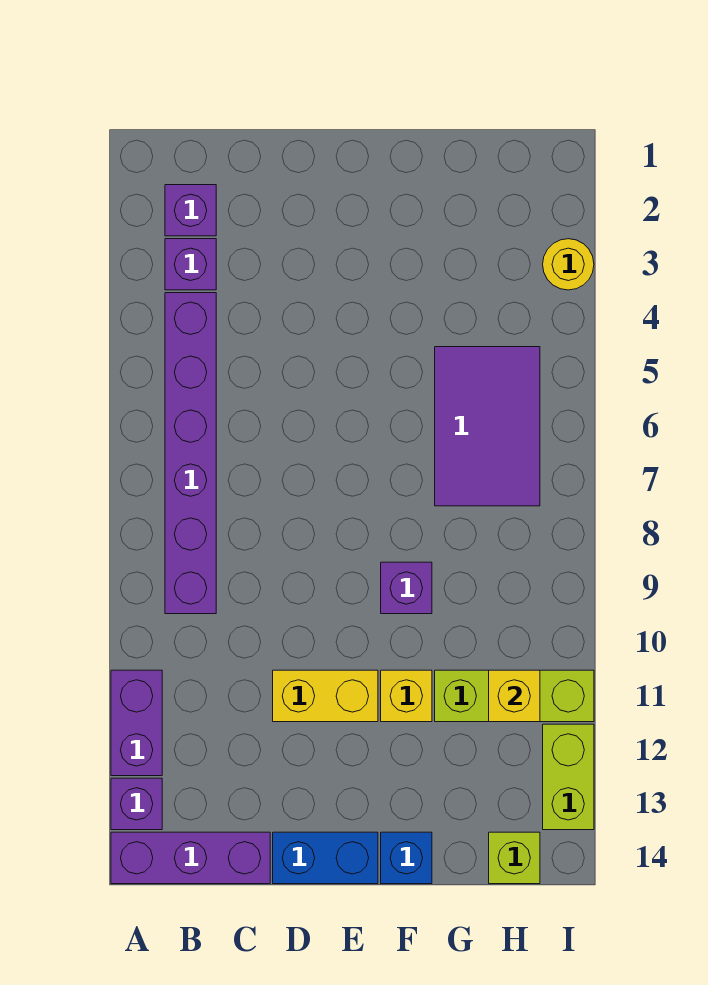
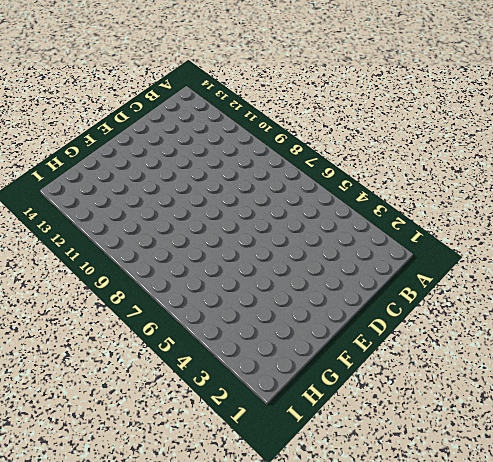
none -> purple 1x2 brick [111,670,162,776]
none -> purple 1x1 brick [111,778,162,830]
none -> purple 1x3 brick [111,832,270,884]

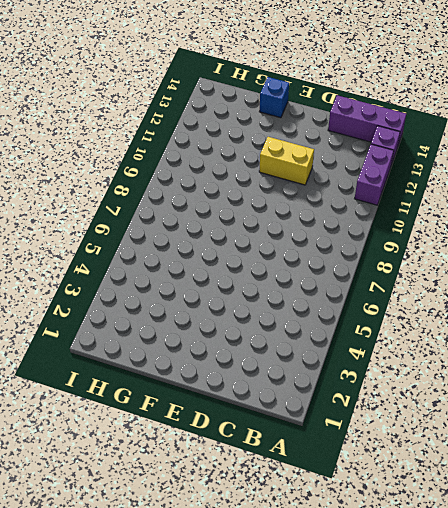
none -> purple 1x1 brick [165,185,216,236]
none -> purple 1x1 brick [165,239,216,290]
none -> purple 1x6 brick [165,293,216,614]

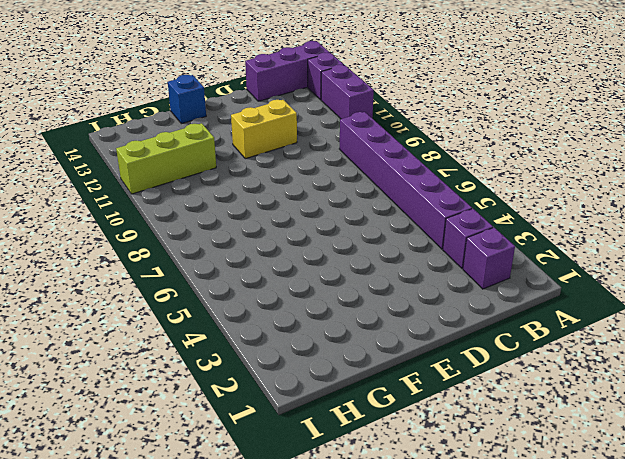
none -> blue 1x2 brick [273,832,378,884]
none -> purple 1x1 brick [381,562,432,614]
none -> yellow 1x1 brick [381,670,432,722]

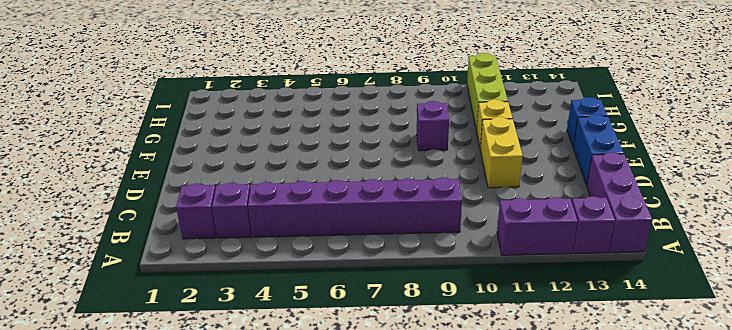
none -> purple 2x3 tile [435,347,540,506]
none -> lime 1x1 brick [489,832,540,884]
none -> yellow 1x1 round brick [543,239,594,290]

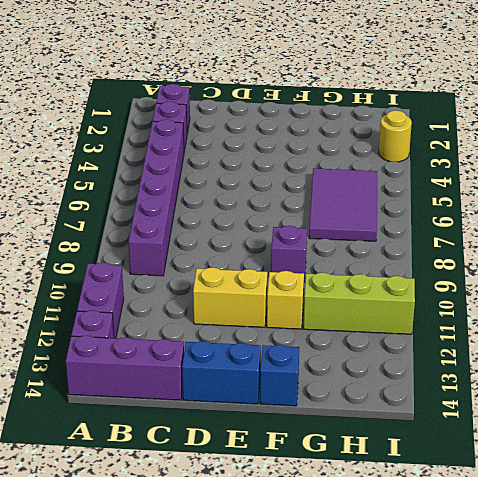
none -> lime 1x1 brick [489,832,540,884]
none -> lime 1x2 brick [543,724,594,830]
none -> yellow 1x1 brick [489,670,540,722]

